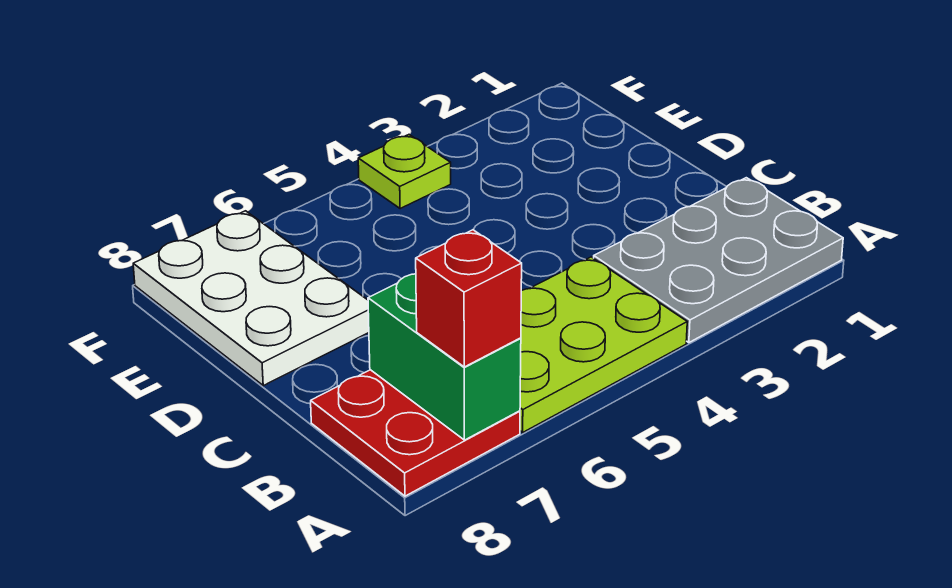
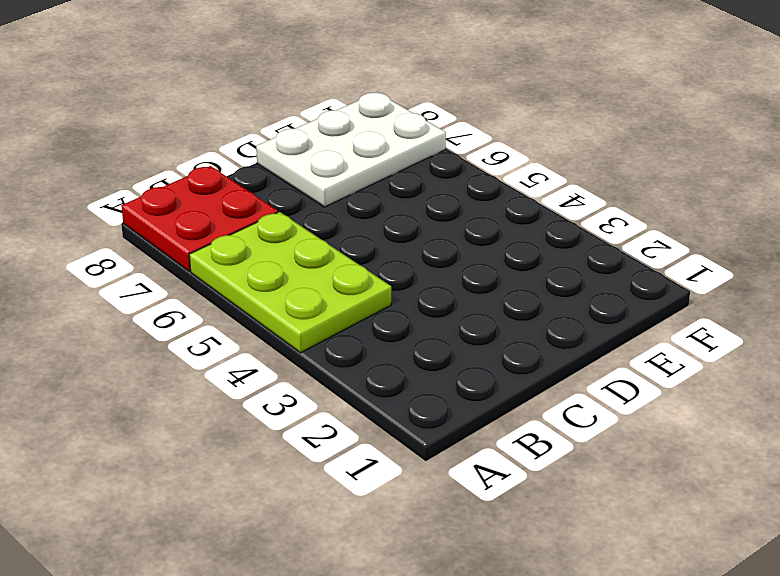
none -> grey 2x3 plate [594,178,843,343]
none -> lime 1x1 plate [358,135,451,209]

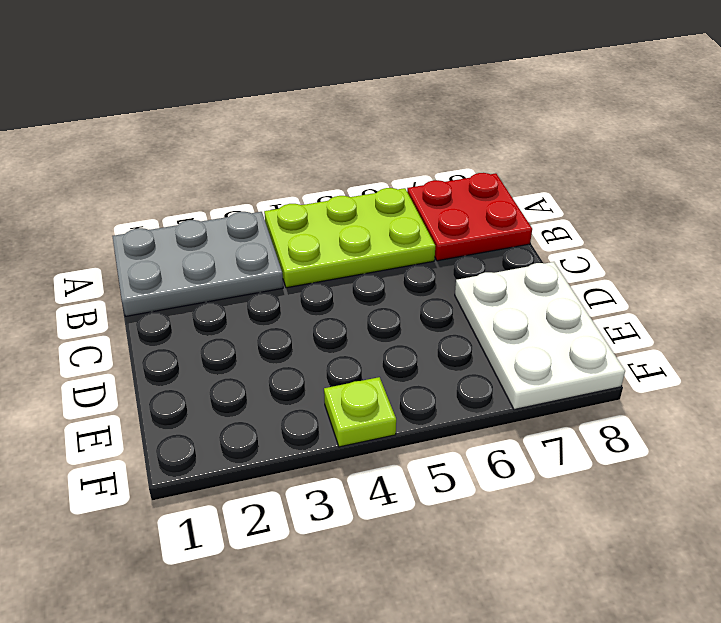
none -> green 1x2 brick [368,274,521,440]
none -> red 1x1 brick [416,230,522,367]

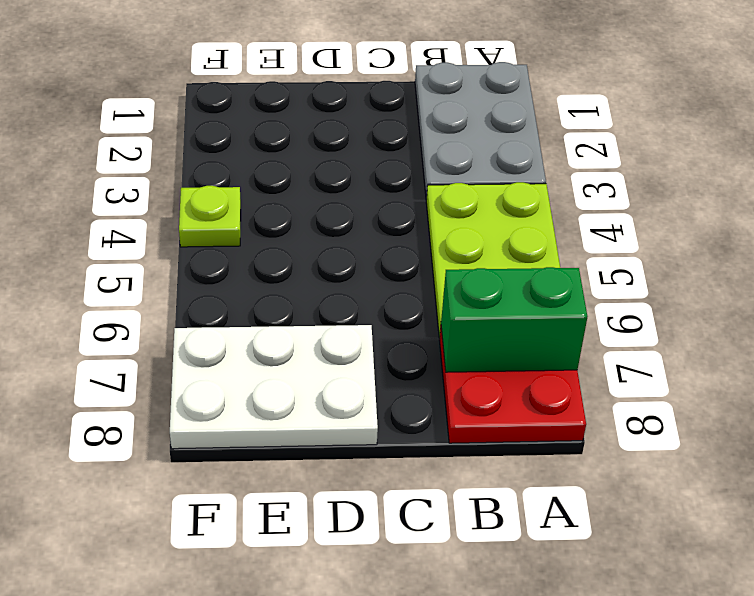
none -> red 1x1 brick [416,230,522,367]

